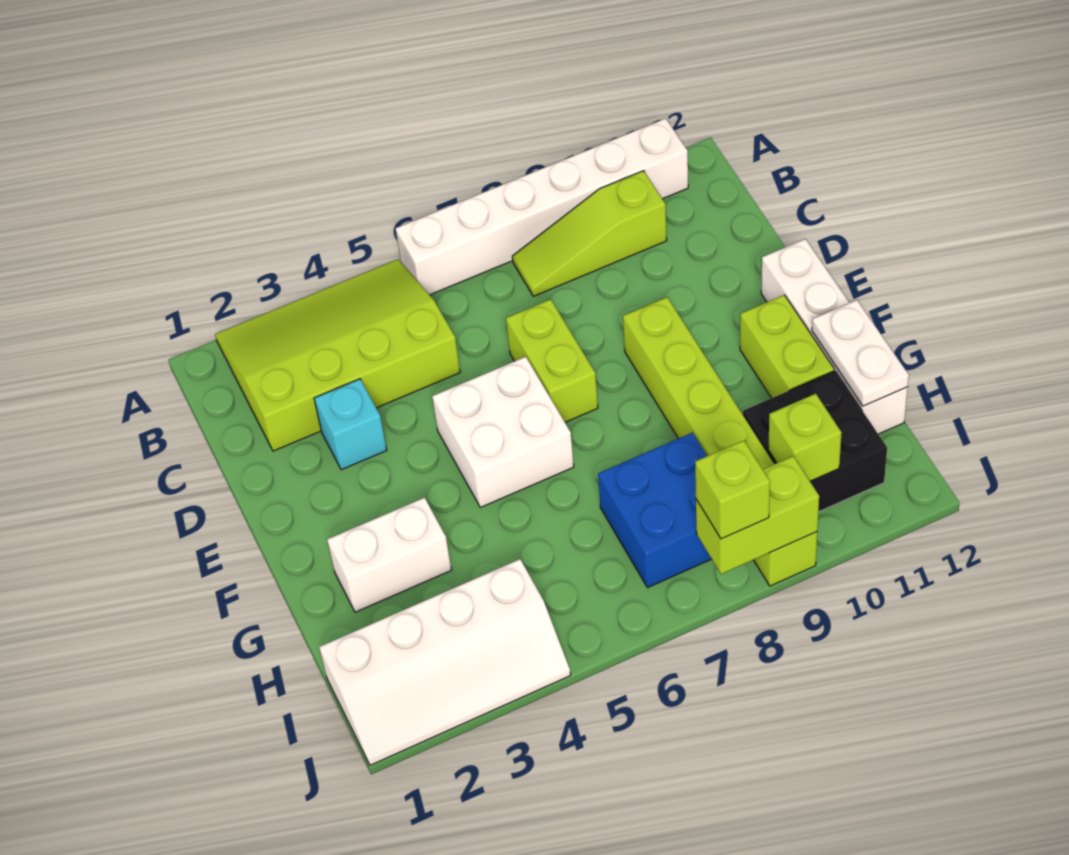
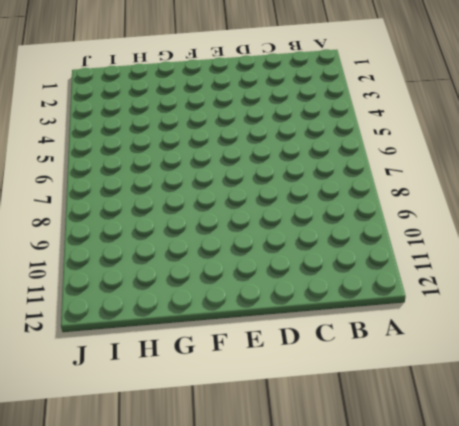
none -> lime 3x4 slope [215,259,460,451]
none -> white 1x6 brick [396,118,688,295]
none -> lime 1x3 slope [512,171,667,296]

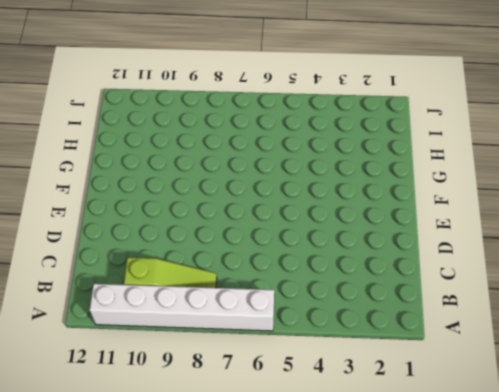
none -> lime 3x4 slope [215,259,460,451]
none -> cyan 1x1 brick [314,379,387,470]
none -> lime 1x2 brick [506,299,598,422]

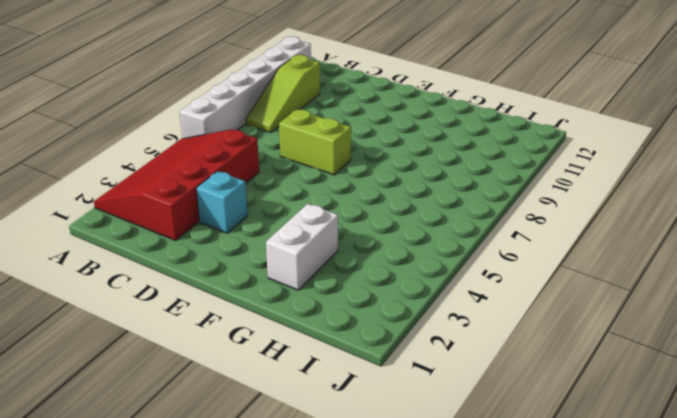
red 3x4 slope [94,130,259,241] -> lime 3x4 slope [215,259,460,451]
none -> white 2x2 brick [432,357,574,507]
none -> lime 1x6 brick [623,297,817,586]
none -> white 1x4 brick [761,239,908,434]

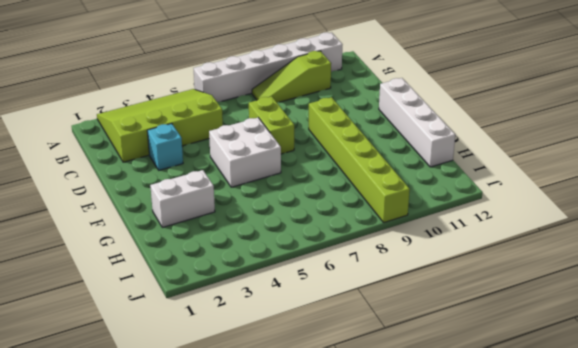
none -> lime 1x2 brick [740,295,834,398]
none -> blue 2x2 brick [598,433,711,588]
none -> black 2x2 brick [743,371,887,512]

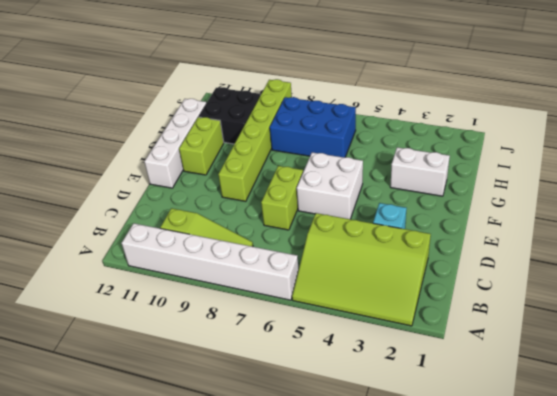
blue 2x3 brick [270,97,356,157] -> blue 2x2 brick [598,433,711,588]
none -> white 2x4 slope [319,559,571,765]
none -> white 1x2 plate [812,300,909,406]
none -> lime 1x1 brick [768,394,842,481]

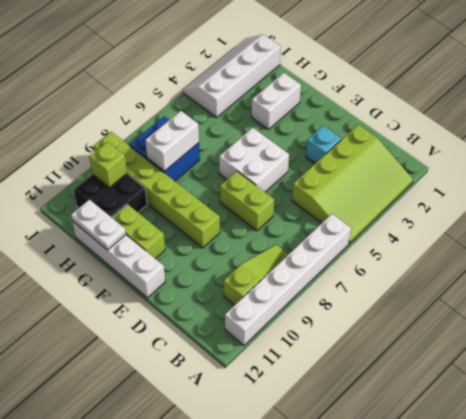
white 1x2 brick [145,111,199,171] -> none
none -> lime 1x2 brick [696,456,819,574]
none -> lime 1x1 brick [695,440,770,539]

